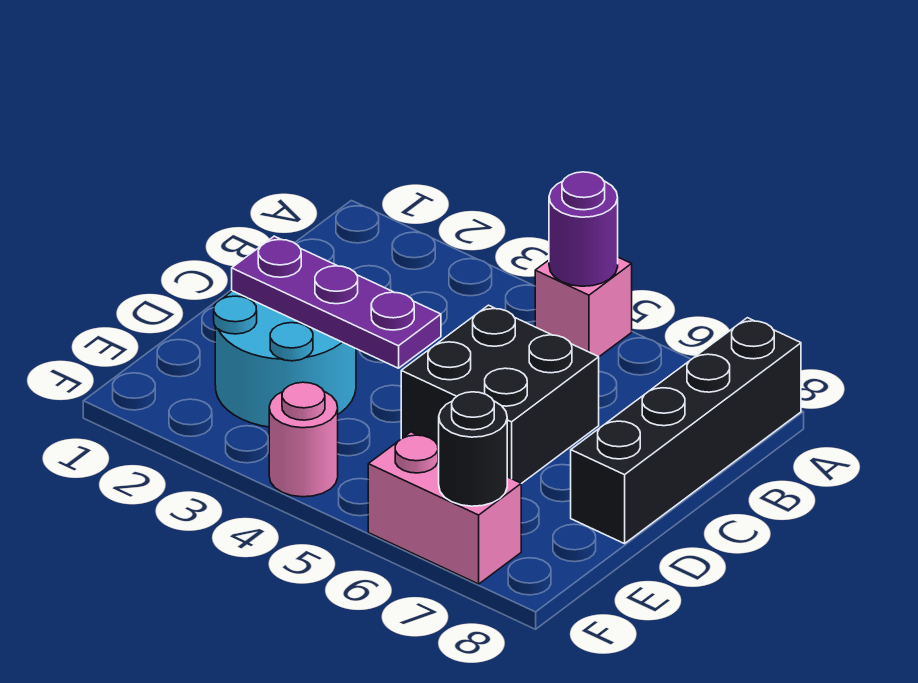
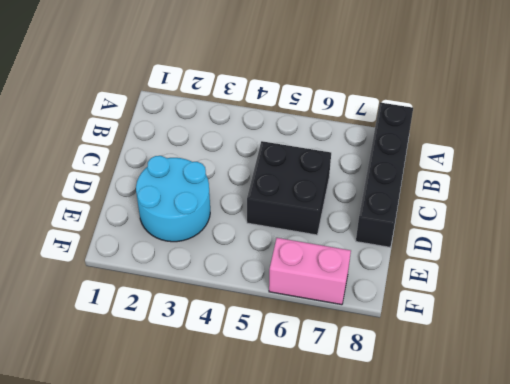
none -> pink 1x1 brick [535,257,632,357]
none -> pink 1x1 round brick [269,382,338,497]

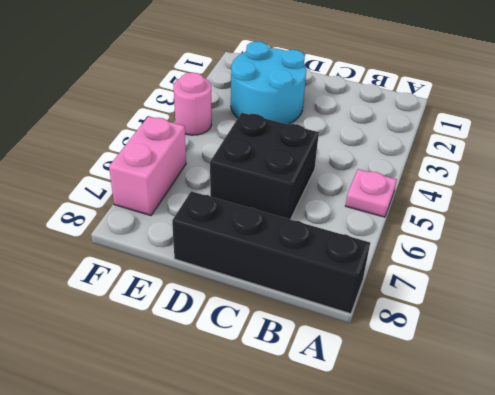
pink 1x1 plate [345,169,397,217] -> pink 1x1 brick [535,257,632,357]
none -> purple 1x1 round brick [549,172,618,286]
none -> purple 1x3 plate [232,236,441,368]

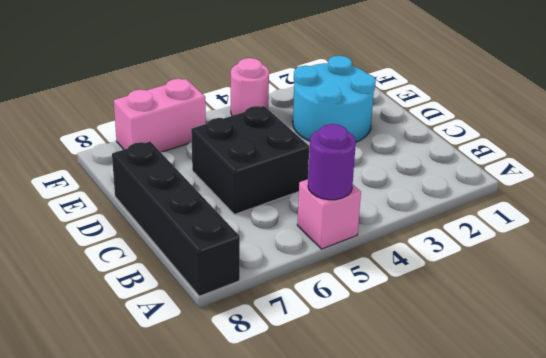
none -> purple 1x3 plate [232,236,441,368]
none -> black 1x1 round brick [439,392,507,506]

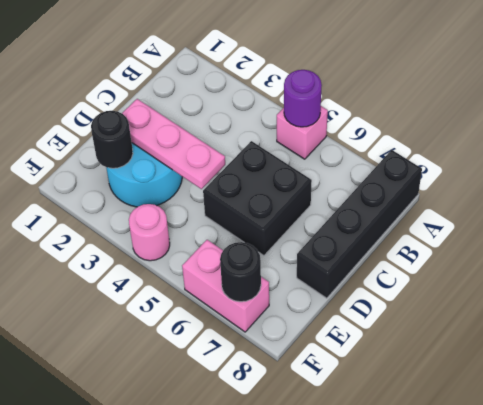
pink 1x3 plate [122,99,225,189] -> purple 1x3 plate [232,236,441,368]
black 1x1 round brick [91,111,133,168] -> none

